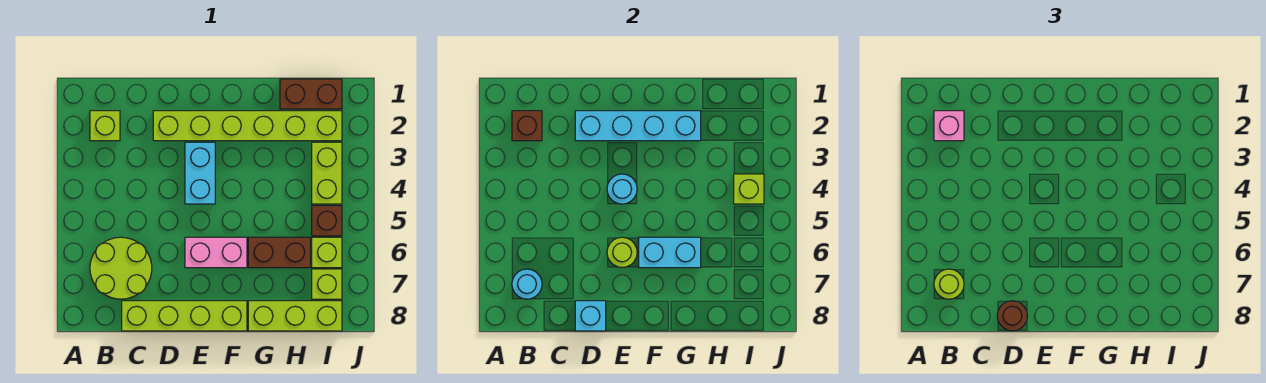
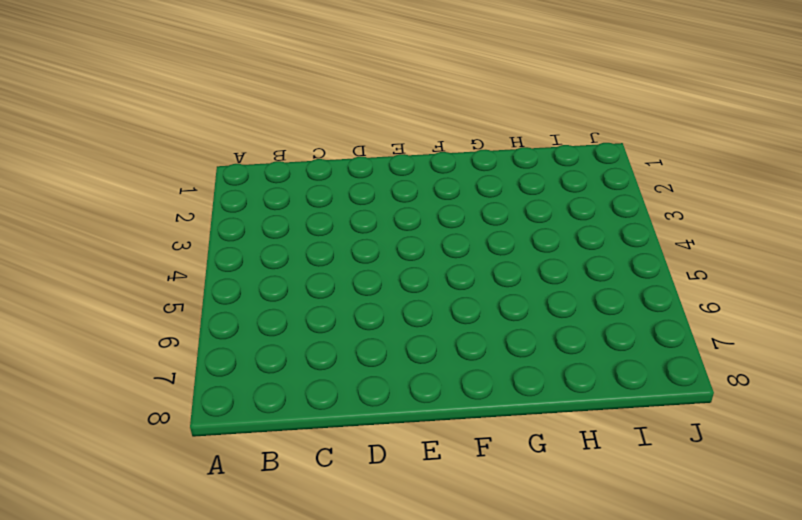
none -> lime 1x1 brick [90,111,120,141]
none -> lime 2x2 round brick [90,237,152,299]
none -> lime 1x4 brick [122,301,247,331]

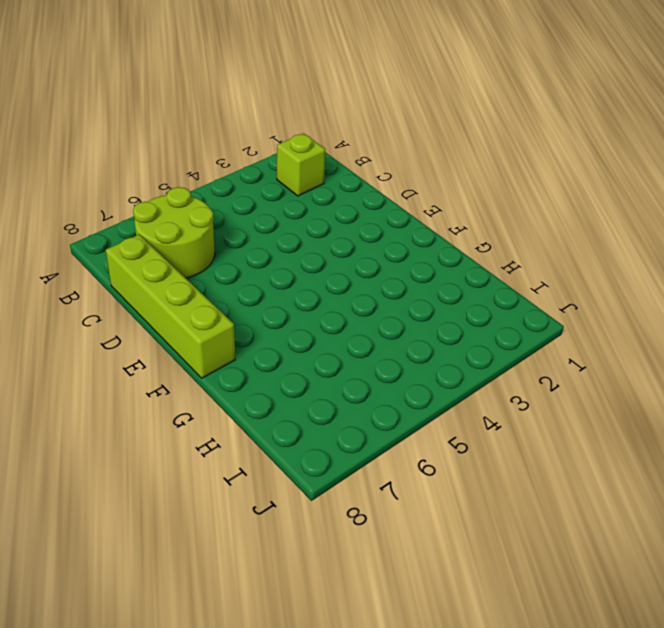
none -> lime 1x6 brick [153,111,342,141]
none -> cyan 1x2 brick [185,142,215,204]
none -> pink 1x2 brick [185,237,247,268]

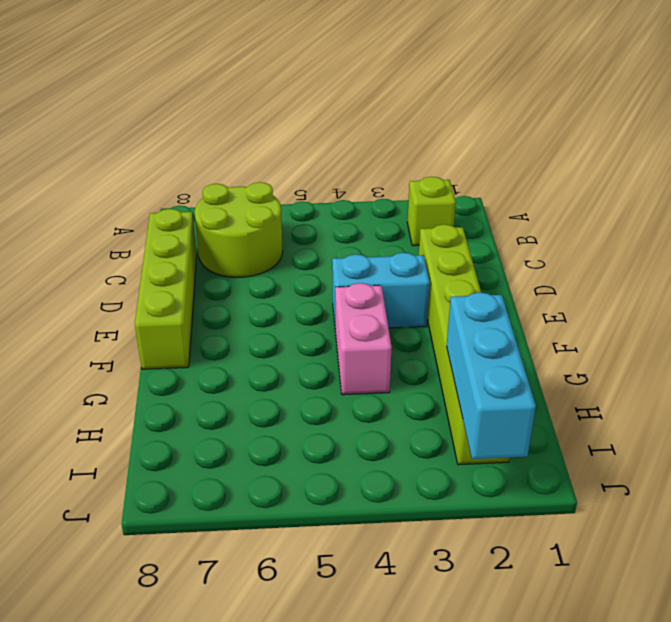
pink 1x2 brick [335,283,392,395] -> pink 1x2 brick moved to [185,237,247,268]
cyan 1x3 brick [447,292,536,459] -> none
none -> brown 1x2 brick [248,237,310,268]
none -> lime 1x3 brick [248,301,342,331]
none -> brown 1x2 brick [280,79,342,109]

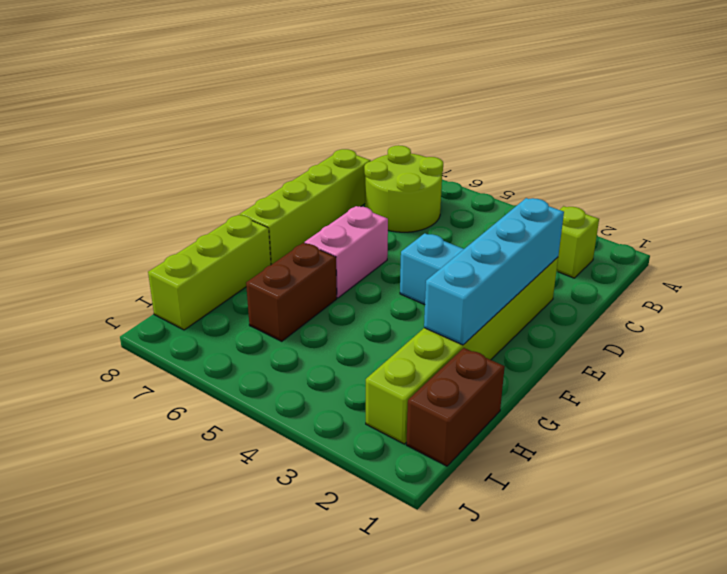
none -> lime 1x2 brick [312,142,342,204]
none -> brown 1x1 brick [312,206,342,236]
none -> lime 1x1 brick [312,237,342,268]

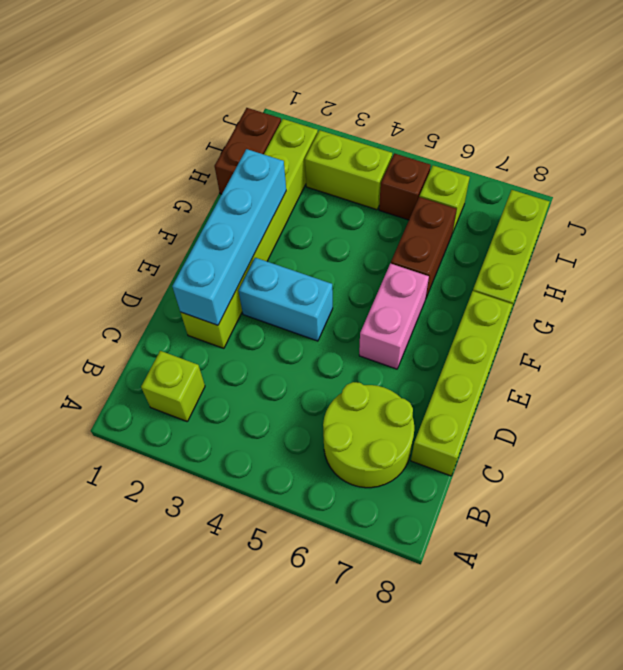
none -> lime 1x1 brick [312,269,342,299]
none -> brown 1x1 brick [512,111,542,141]
none -> cyan 1x1 round brick [512,269,542,299]

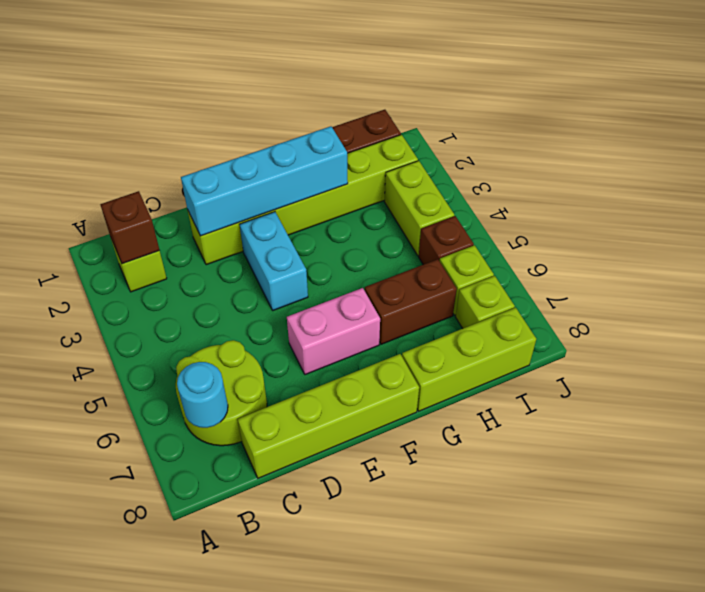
none -> cyan 1x1 brick [575,301,606,331]
none -> cyan 1x1 round brick [607,174,637,204]
none -> lime 1x1 round brick [607,237,637,267]

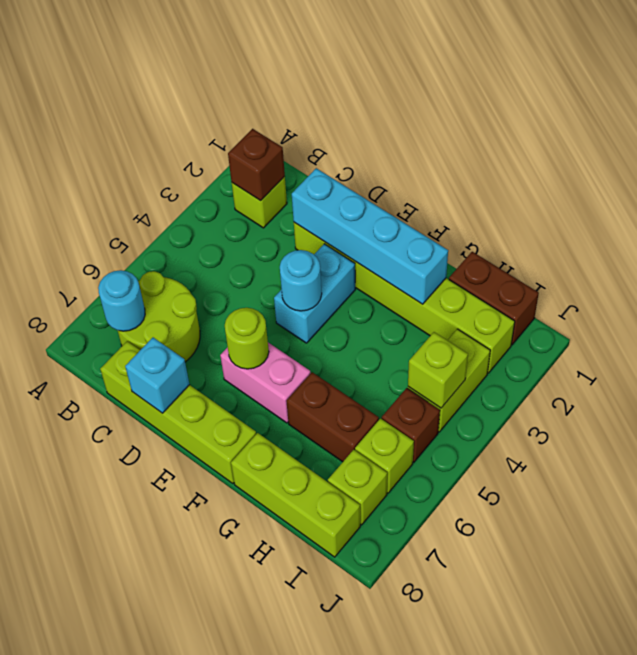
none -> cyan 1x2 brick [639,237,701,268]
none -> pink 1x1 brick [934,111,964,141]
none -> lime 1x1 round brick [934,269,964,299]

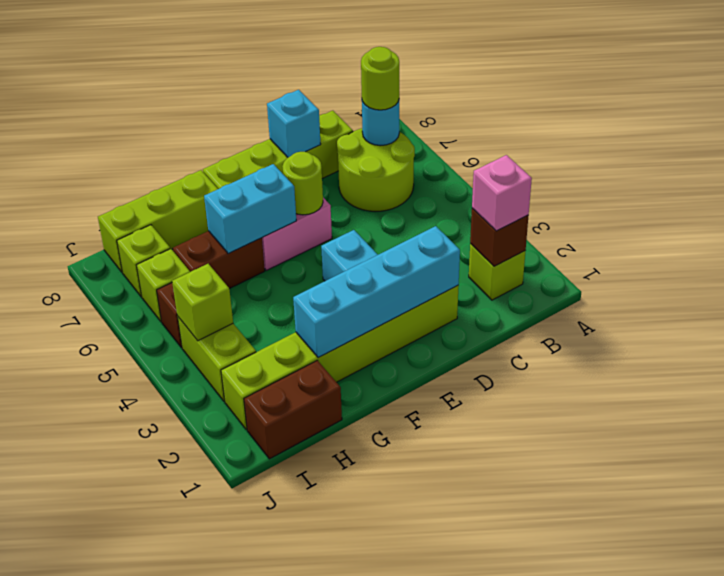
none -> cyan 1x1 round brick [607,174,637,204]
none -> brown 1x1 round brick [997,301,1027,331]

